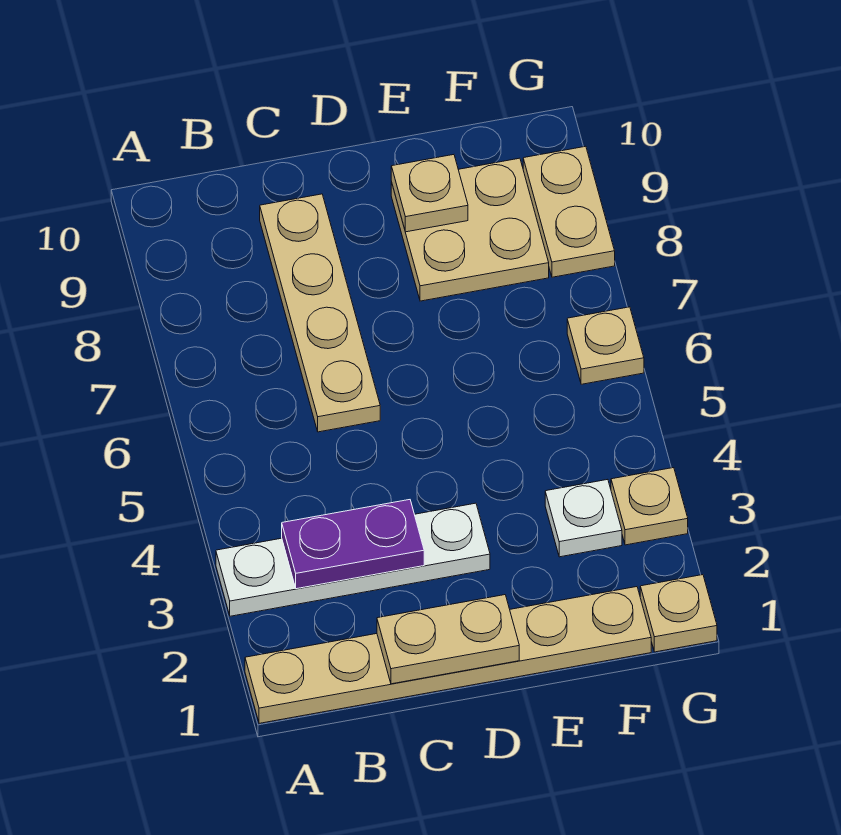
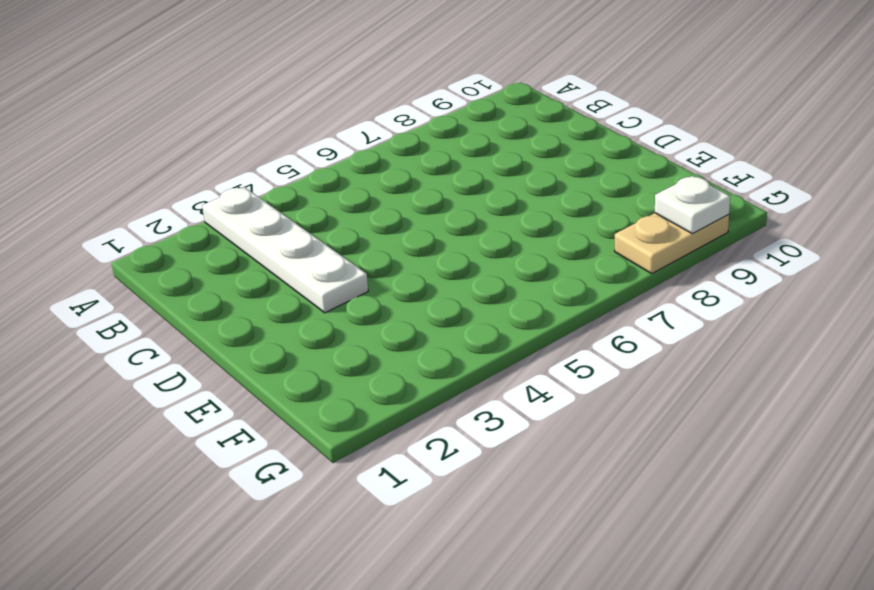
white 1x1 plate [655,176,730,234] -> white 1x1 plate moved to [545,479,622,557]
none -> tan 1x6 plate [245,587,651,723]
none -> tan 1x4 plate [260,194,380,432]
none -> tan 2x2 plate [391,158,549,301]

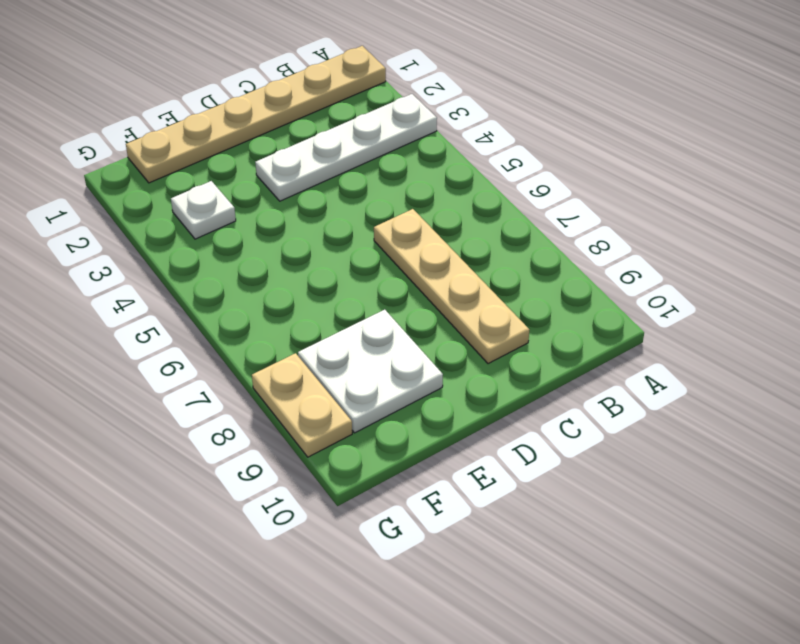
white 2x2 plate [298,310,443,433] -> tan 2x2 plate [391,158,549,301]
none -> tan 1x1 plate [640,575,717,652]
none -> tan 1x1 plate [611,468,688,545]
none -> tan 1x1 plate [567,307,644,384]

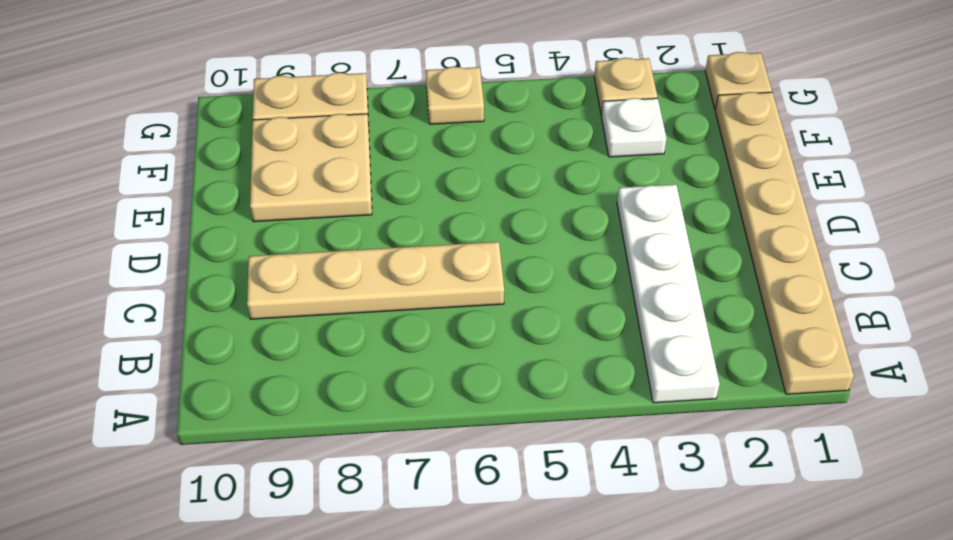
none -> purple 1x2 plate [282,500,424,589]
none -> tan 1x2 plate [377,595,519,684]
none -> tan 1x1 plate [391,155,468,232]

